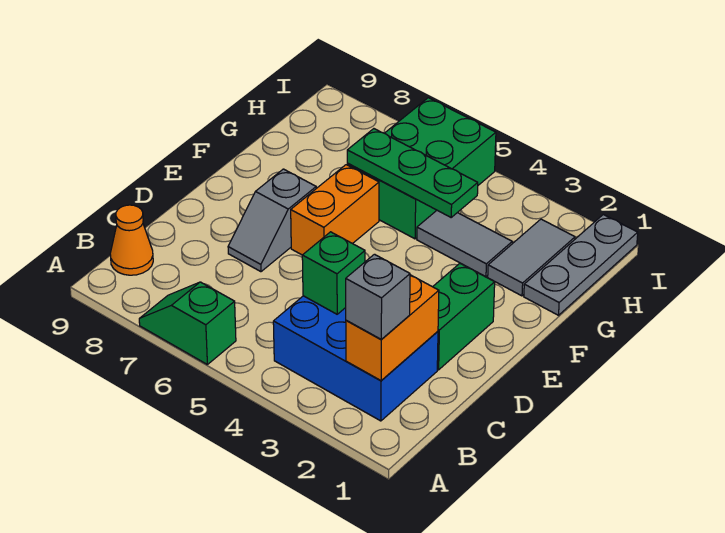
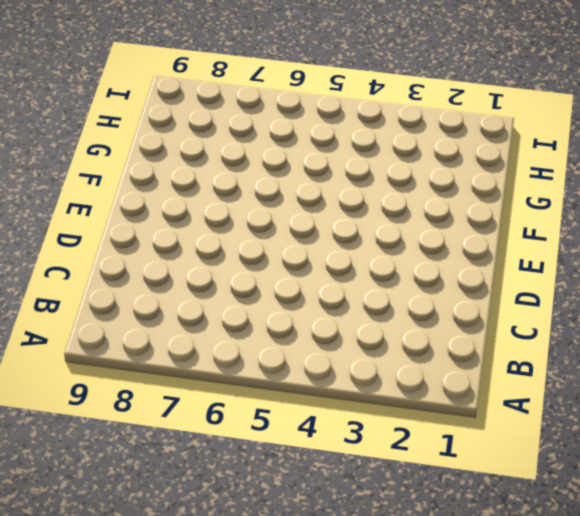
none -> green 1x2 slope [139,282,236,364]
none -> blue 2x3 brick [273,296,438,421]
none -> orange 1x1 cone [110,205,153,275]

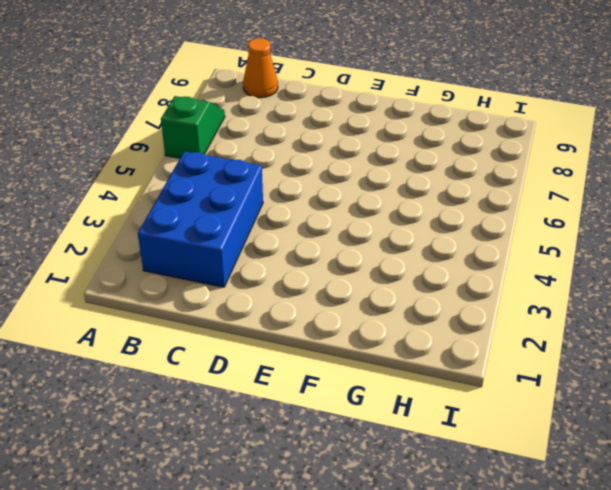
none -> green 1x2 brick [433,263,495,370]
none -> grey 1x2 slope [228,169,316,272]
none -> orange 1x2 brick [291,165,379,255]

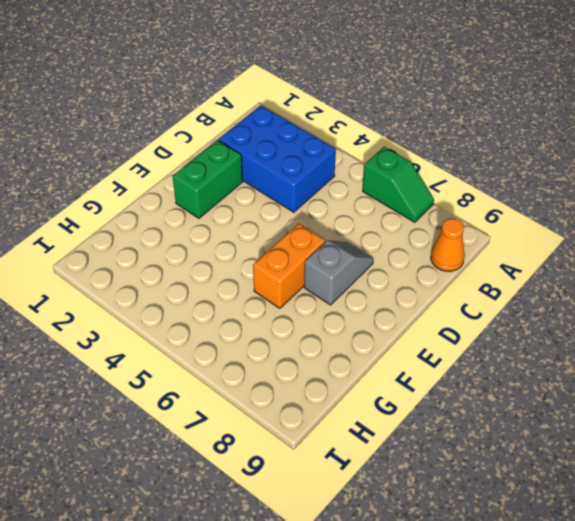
none -> grey 1x3 plate [524,215,638,315]
none -> grey 1x2 tile [488,219,575,296]
none -> grey 1x2 tile [417,210,512,277]

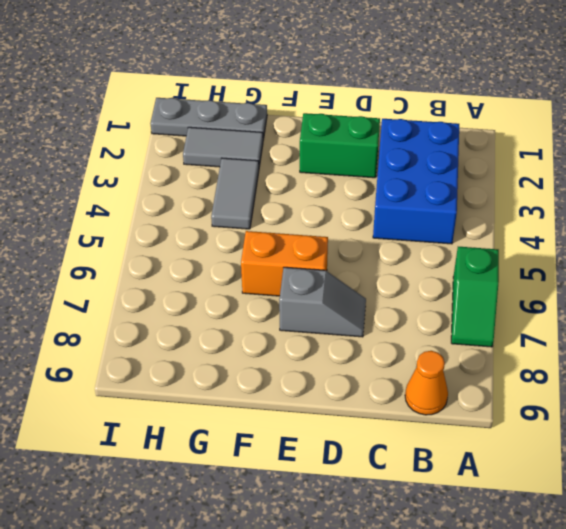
none -> green 2x3 brick [347,98,496,239]
none -> orange 1x2 brick [346,275,439,381]
none -> green 1x1 brick [302,232,365,314]

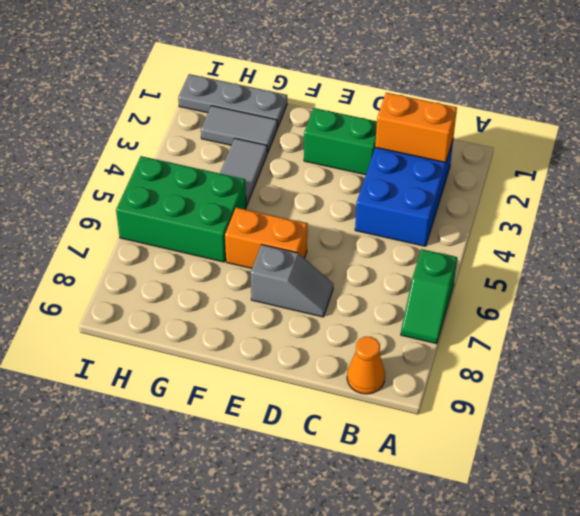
none -> green 1x1 brick [302,232,365,314]
none -> green 1x3 plate [347,129,478,217]
none -> grey 1x1 brick [346,254,410,340]

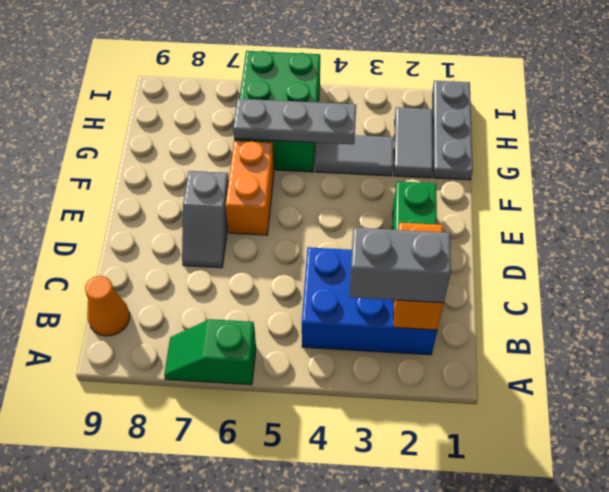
grey 1x2 brick [349,228,451,303] -> grey 1x1 brick [346,254,410,340]
grey 1x3 plate [233,99,356,144] -> green 1x3 plate [347,129,478,217]
none -> green 1x1 brick [302,232,365,314]

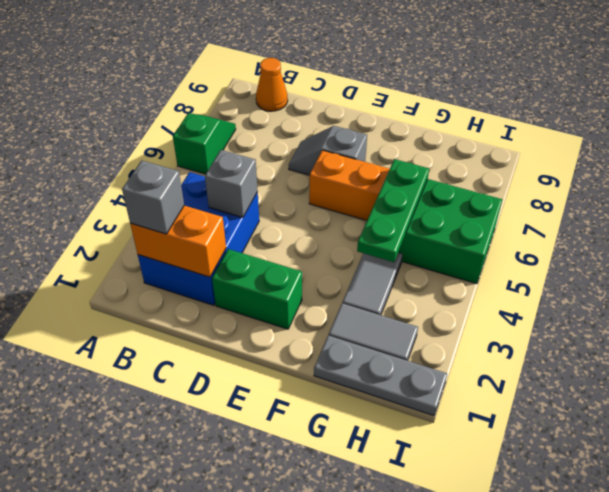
grey 1x1 brick [205,150,257,217] -> green 1x1 brick [302,232,365,314]

